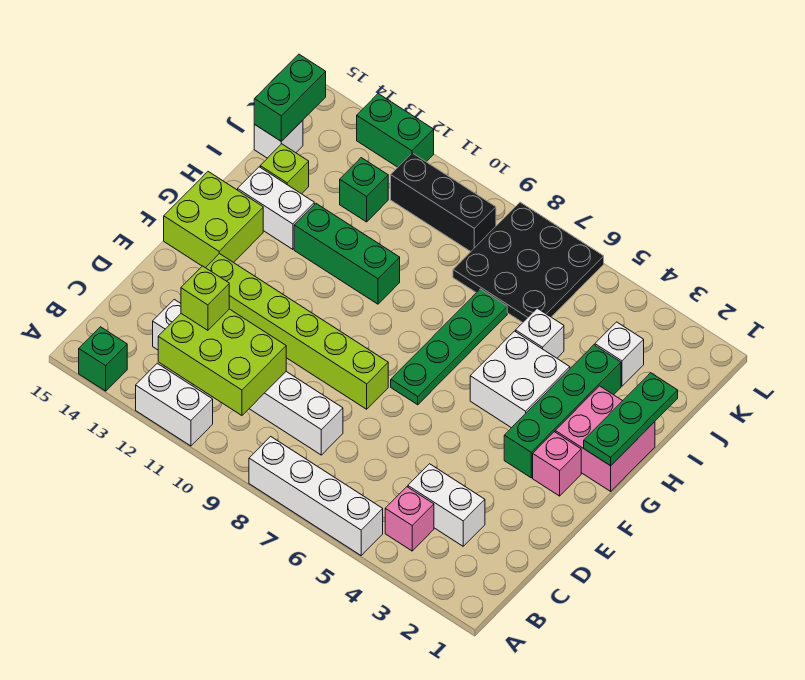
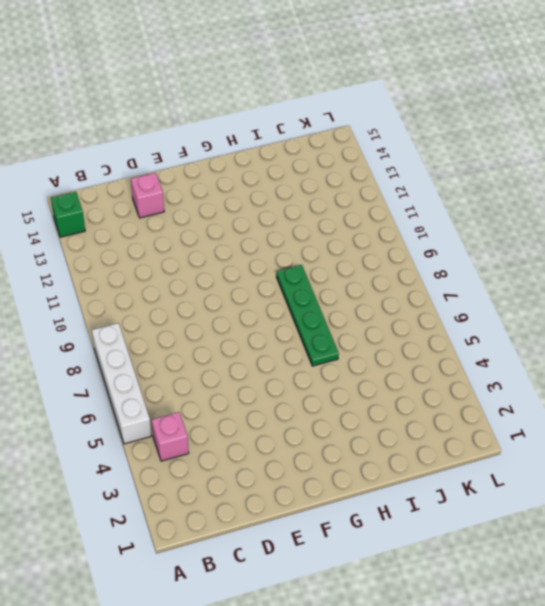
pink 1x1 brick [131,173,164,218] -> pink 1x1 brick moved to [533,432,581,496]
green 1x4 plate [277,265,339,366] -> green 1x4 plate turned to [391,289,507,405]
none -> white 1x2 brick [136,363,213,446]
none -> white 1x2 brick [408,464,485,546]
none -> white 1x6 brick [153,299,343,455]

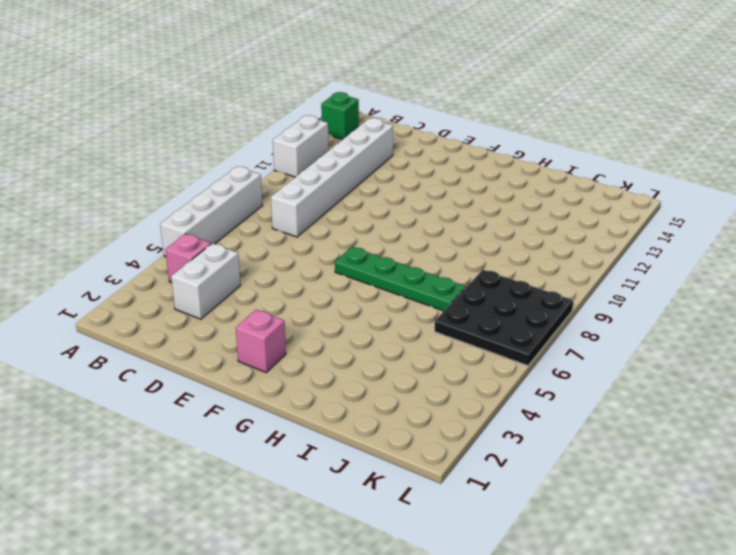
none -> lime 1x6 brick [206,254,388,409]
none -> green 1x4 brick [504,345,621,478]
none -> lime 2x2 brick [164,172,263,268]

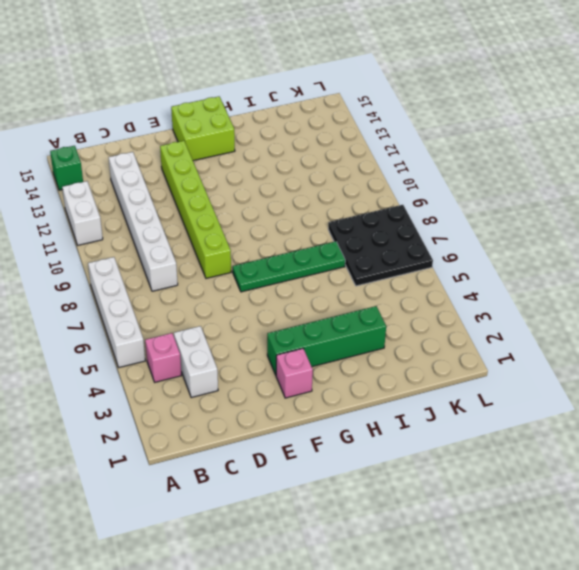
none -> pink 2x2 brick [555,386,655,491]
none -> white 2x2 brick [470,331,570,428]
none -> green 1x3 brick [294,204,400,304]

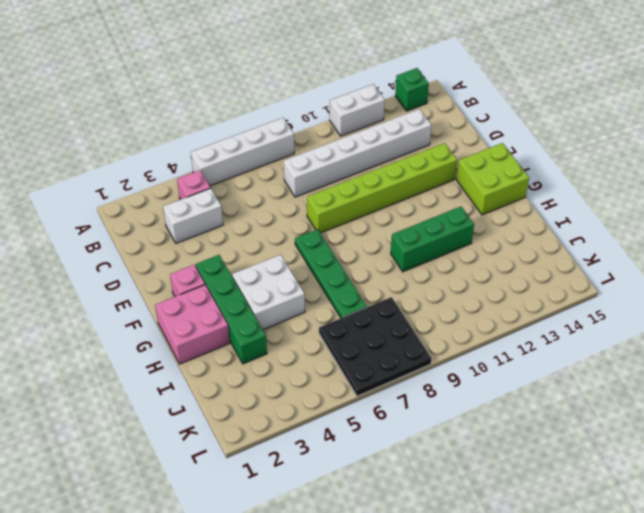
none -> white 1x2 brick [238,167,314,249]
none -> white 1x1 brick [516,308,564,358]
none -> lime 1x1 brick [260,144,309,194]

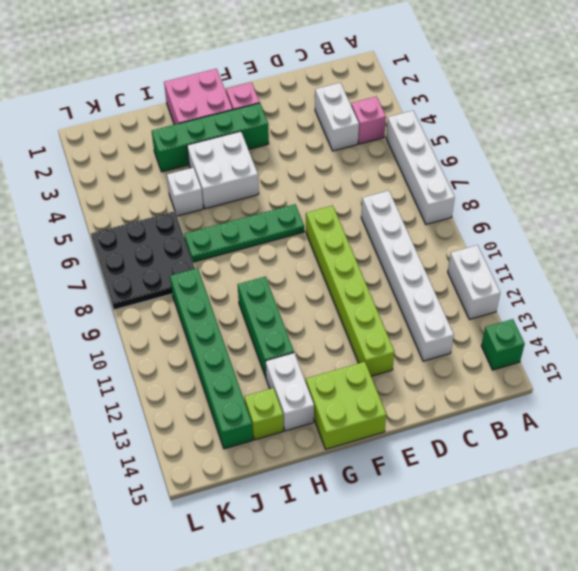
green 1x6 brick [170,268,253,449] -> green 1x1 brick [340,158,388,222]
none -> white 1x1 brick [595,322,644,386]
none -> white 1x1 brick [254,120,303,158]
none -> black 1x3 brick [391,153,496,252]

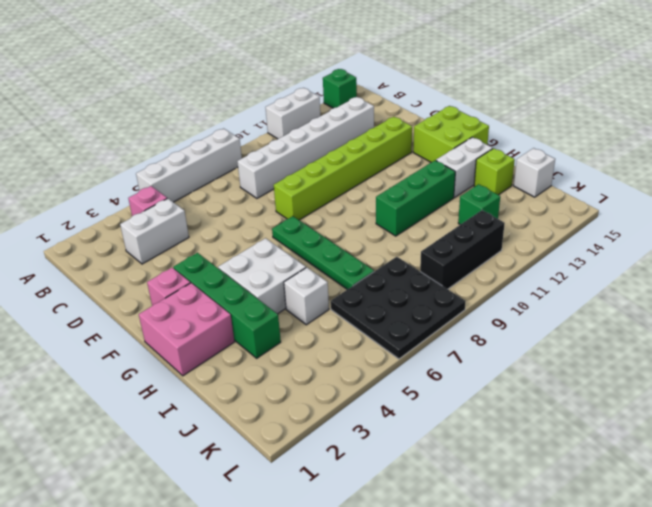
none -> white 1x1 brick [595,322,644,386]
none -> green 1x2 brick [357,94,434,167]
none -> lime 2x3 brick [158,309,286,415]

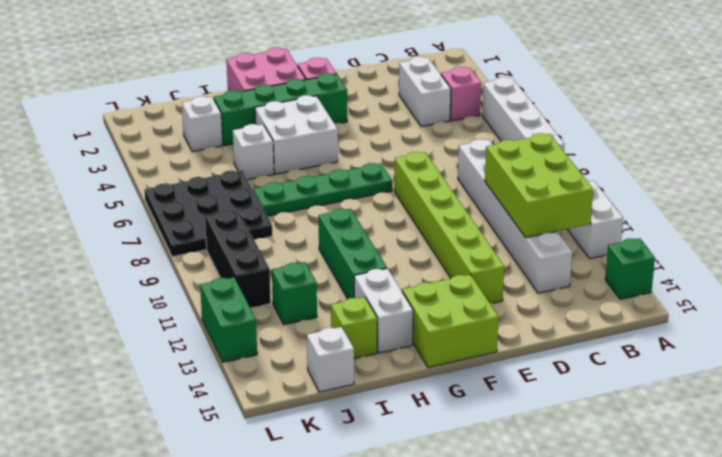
none -> green 1x3 plate [584,373,678,466]
none -> green 1x2 brick [254,54,326,142]
none -> lime 1x1 brick [181,266,229,330]

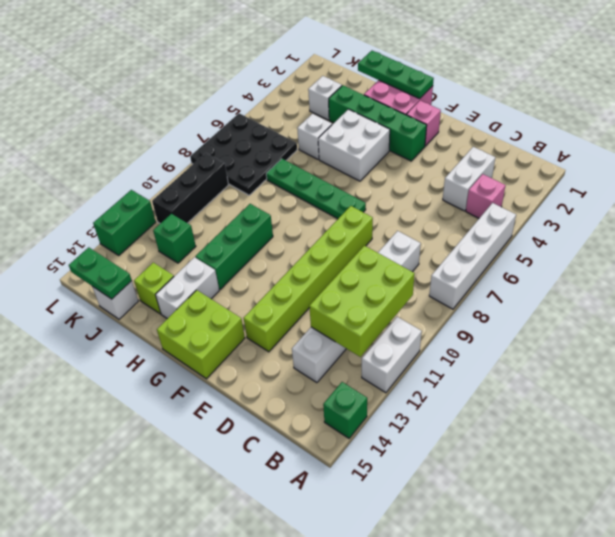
green 1x2 plate [69,247,132,299] -> green 1x2 brick [254,54,326,142]
none -> lime 1x1 brick [181,266,229,330]

